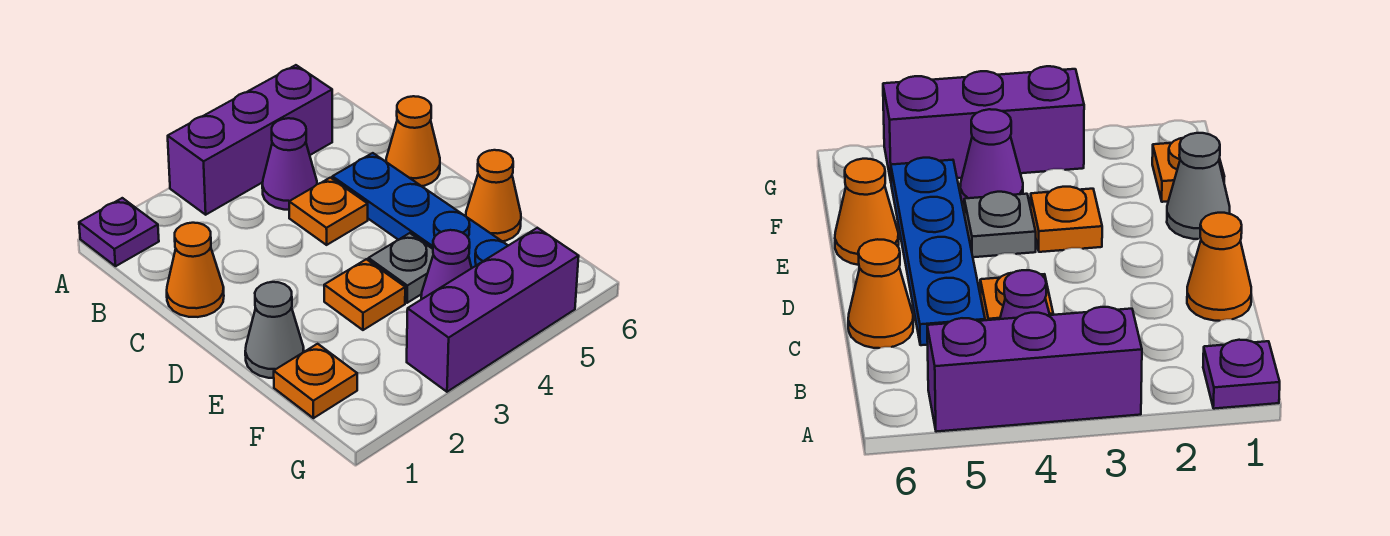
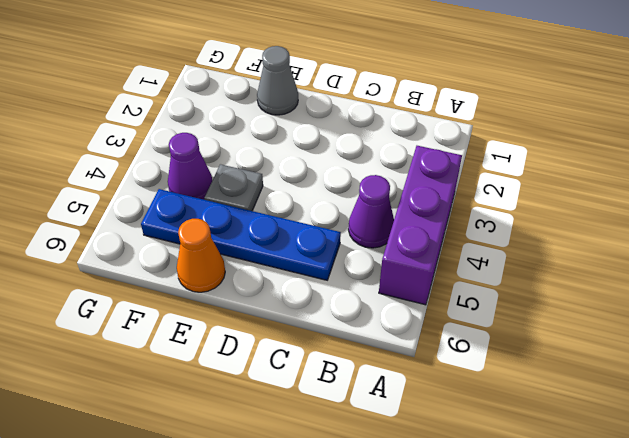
none -> purple 1x1 plate [79,198,159,266]
none -> orange 1x1 cone [167,223,224,317]
none -> orange 1x1 plate [289,178,368,245]

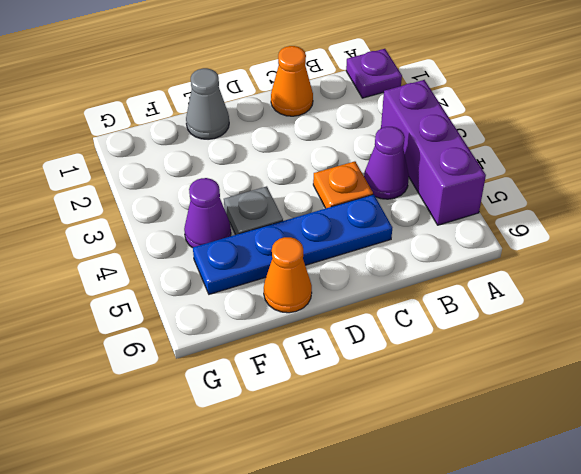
none -> orange 1x1 cone [386,96,440,186]
none -> orange 1x1 plate [324,259,405,330]
none -> orange 1x1 plate [274,344,357,418]

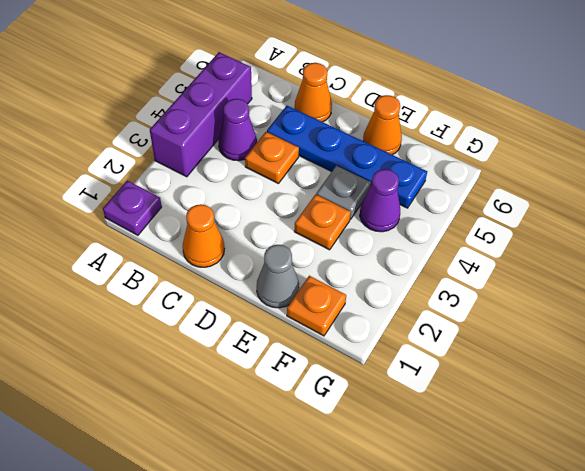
none -> purple 1x3 brick [407,228,579,392]

